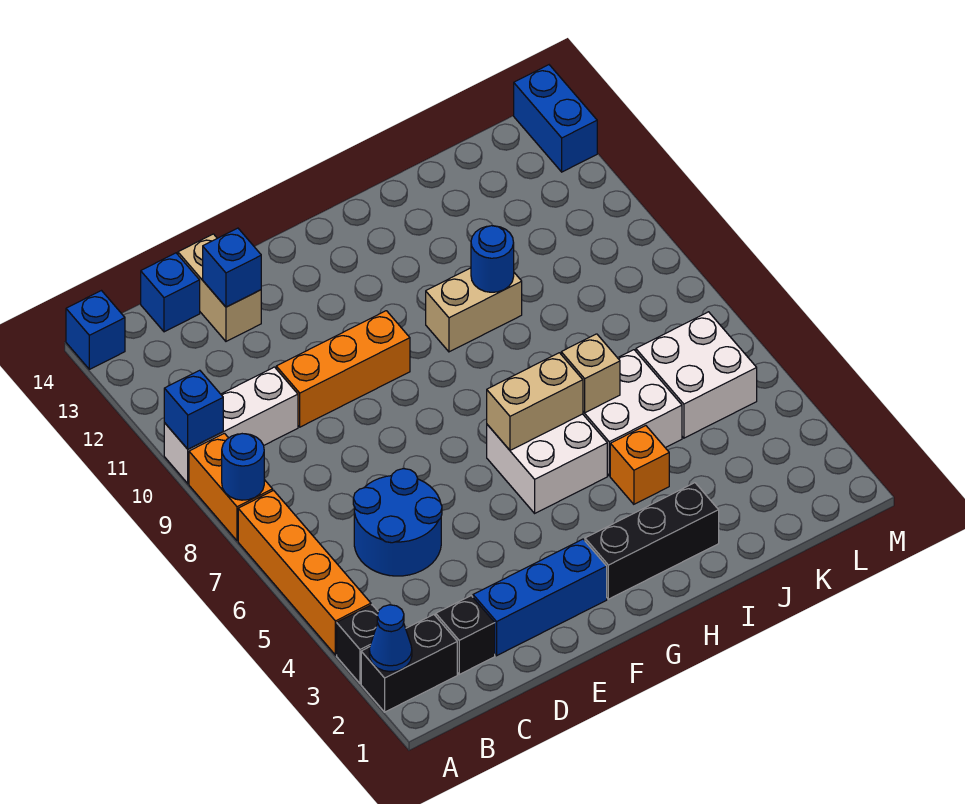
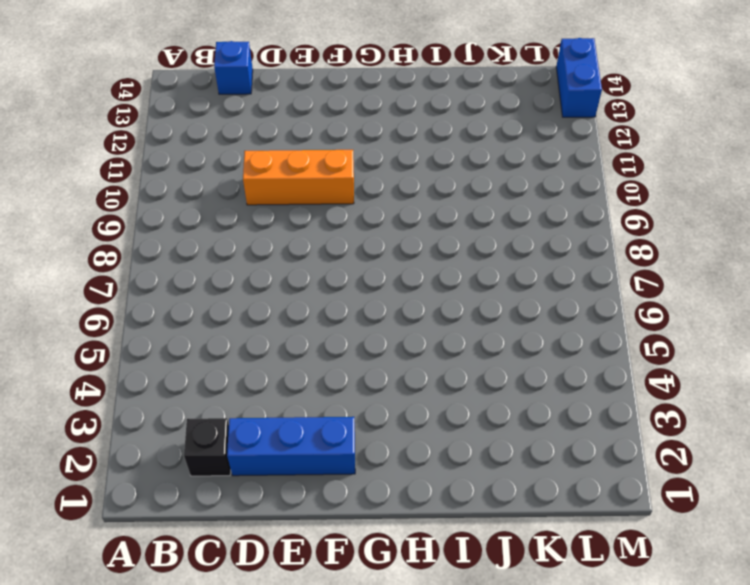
none -> black 1x2 brick [361,615,457,712]
none -> black 1x1 brick [337,605,378,684]
none -> orange 1x4 brick [238,490,371,655]

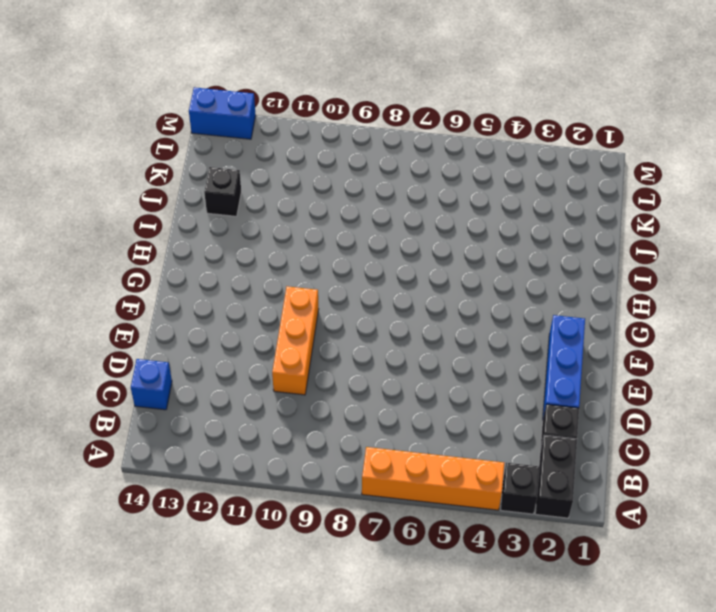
black 1x1 brick [204,167,241,216] -> none
none -> orange 1x2 brick [189,433,273,541]
none -> white 1x3 brick [164,367,298,484]
none -> blue 1x1 brick [66,291,125,369]

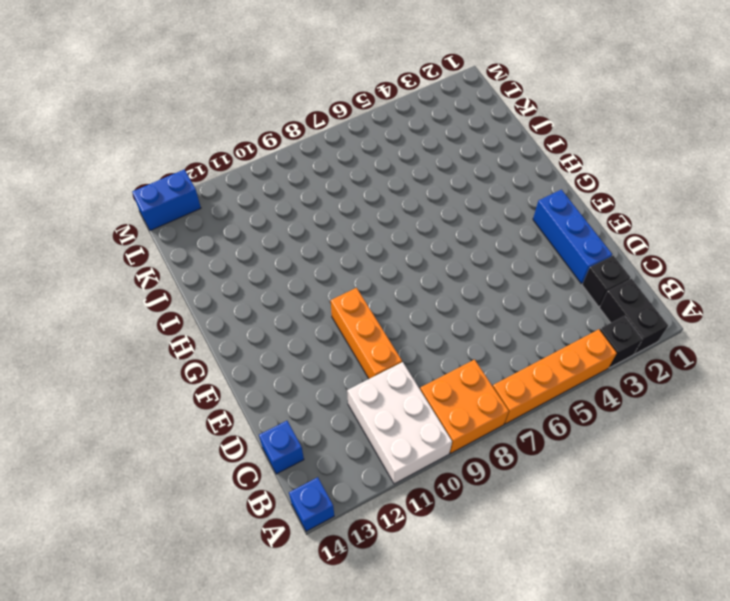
orange 2x2 brick [420,360,509,453] -> orange 1x2 brick [189,433,273,541]
white 2x3 brick [347,362,452,484] -> white 1x3 brick [164,367,298,484]
none -> blue 2x2 round brick [353,469,442,576]
none -> tan 1x2 brick [178,234,261,341]
none -> black 1x3 brick [585,483,719,599]

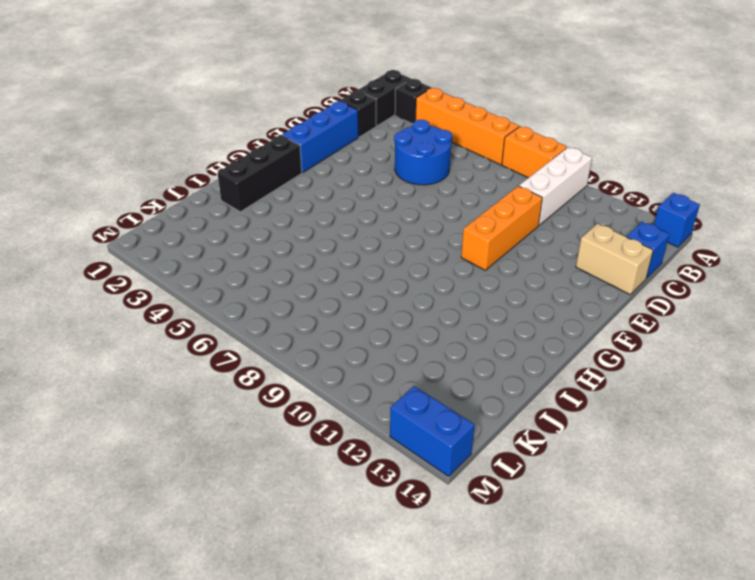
none -> white 2x2 brick [487,414,607,513]
none -> tan 1x2 brick [426,268,522,352]
none -> orange 1x1 brick [610,426,669,504]

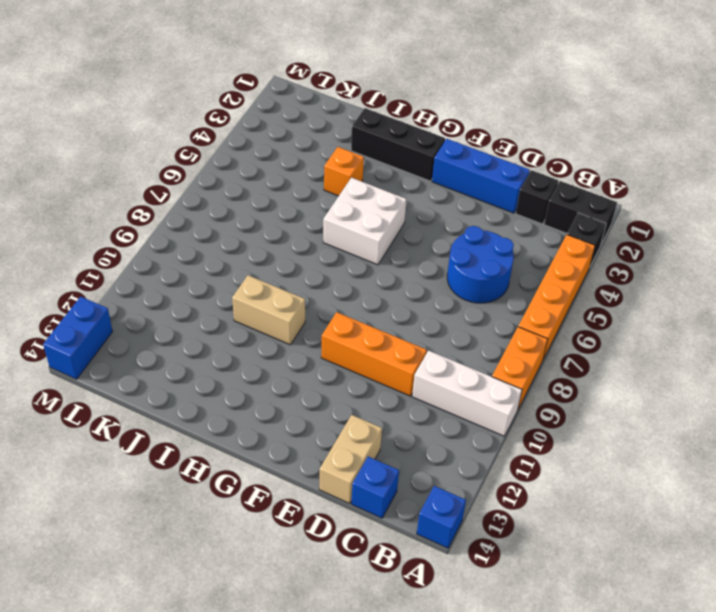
none -> white 2x2 brick [583,350,682,476]
none -> white 2x2 brick [636,312,757,438]
none -> blue 1x1 cone [369,605,412,672]

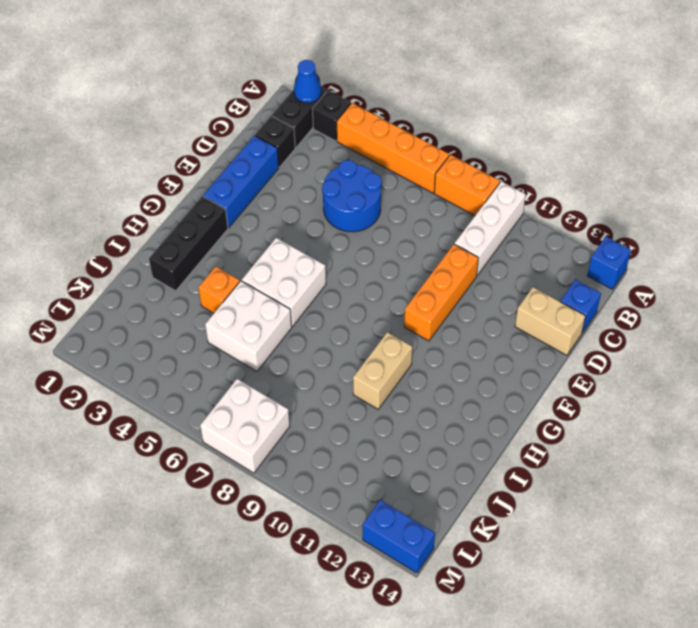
white 2x2 brick [200,379,290,473] -> white 2x2 brick moved to [636,312,757,438]
none -> blue 1x1 round brick [222,434,264,500]
none -> blue 1x1 brick [164,370,223,449]
none -> blue 1x1 brick [203,228,261,307]

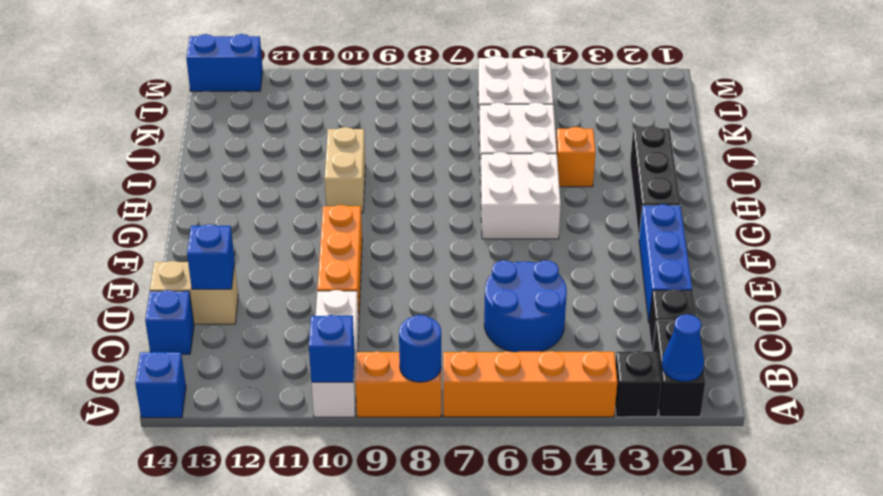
none -> tan 1x2 brick [487,353,583,450]
none -> tan 1x1 brick [561,334,620,413]
none -> blue 1x1 round brick [471,226,514,292]

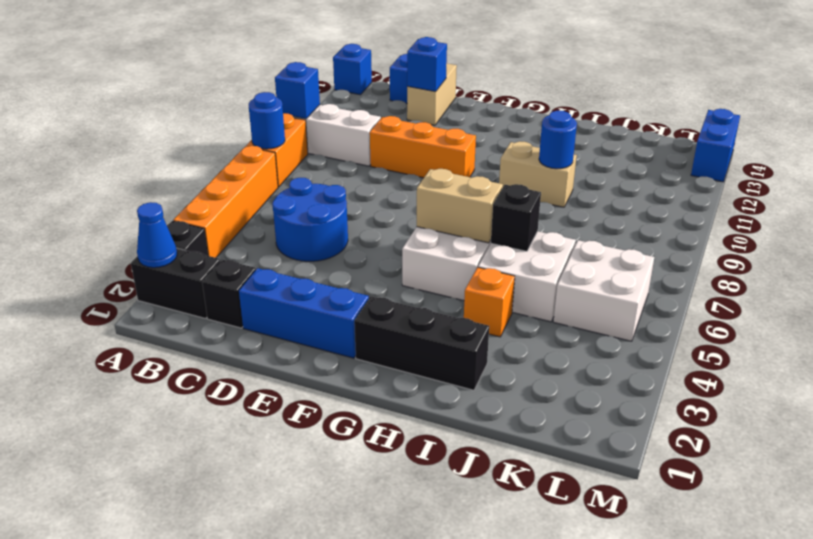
black 1x1 brick [491,184,541,251] -> tan 1x1 brick [561,334,620,413]

